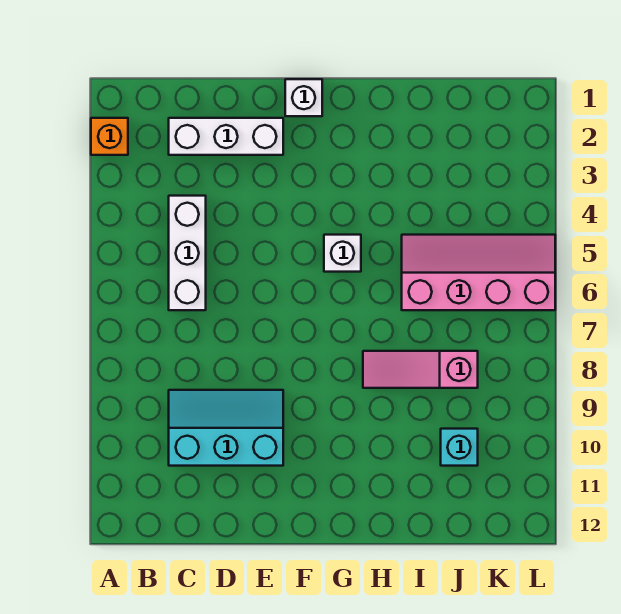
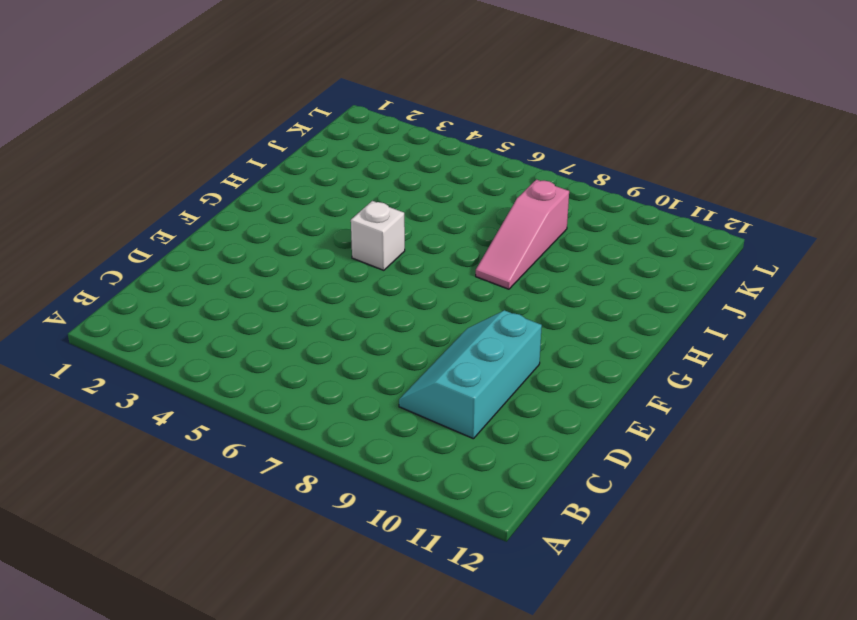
none -> orange 1x1 brick [91,118,128,155]
none -> white 1x3 brick [169,118,283,155]

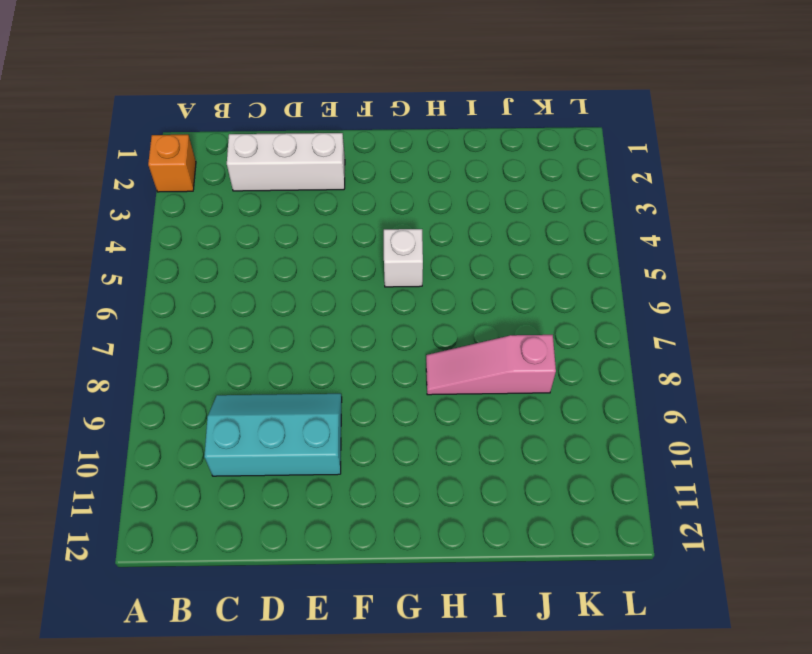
none -> white 1x3 brick [169,196,206,310]
none -> white 1x1 brick [285,79,322,116]

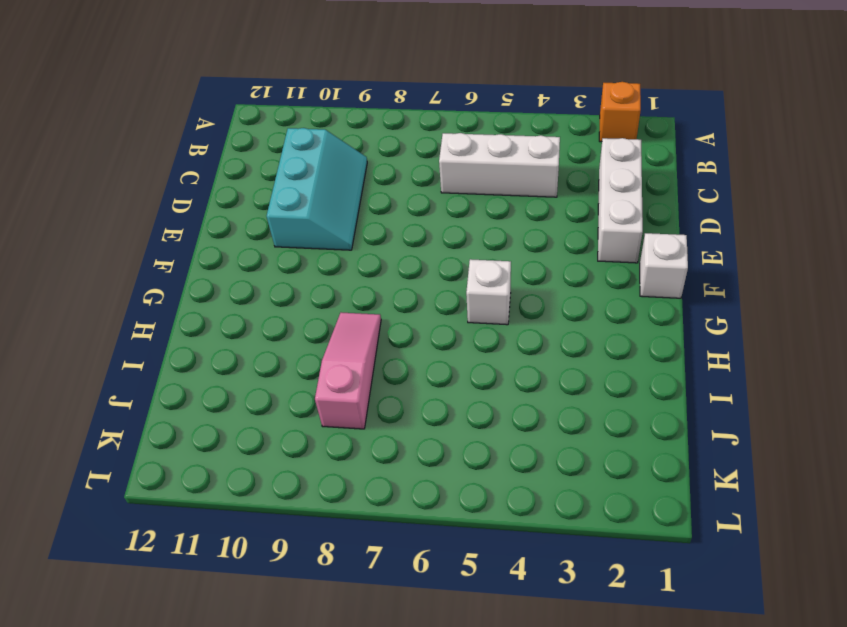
none -> pink 2x4 slope [402,235,555,310]
none -> cyan 1x1 brick [441,429,478,466]

